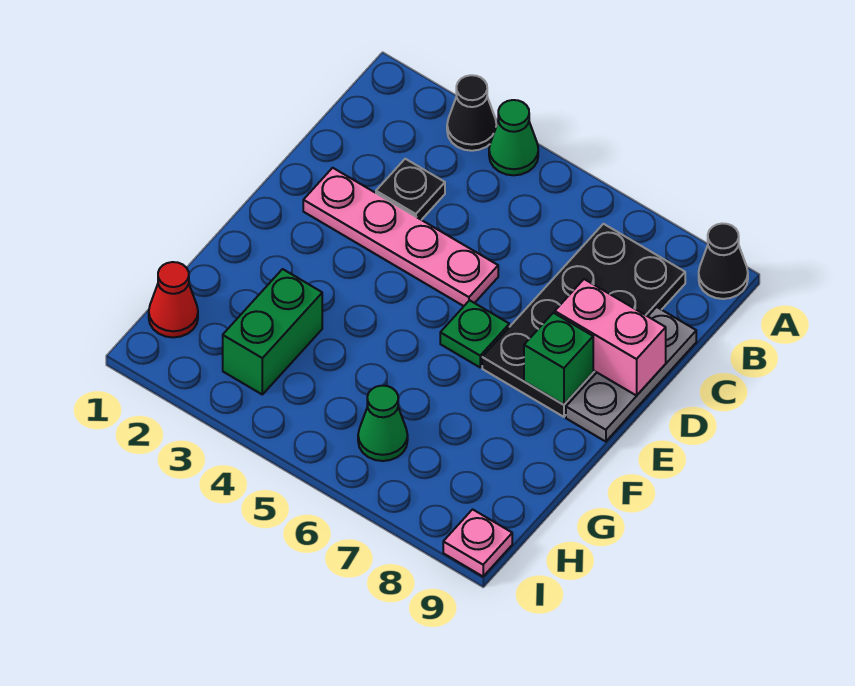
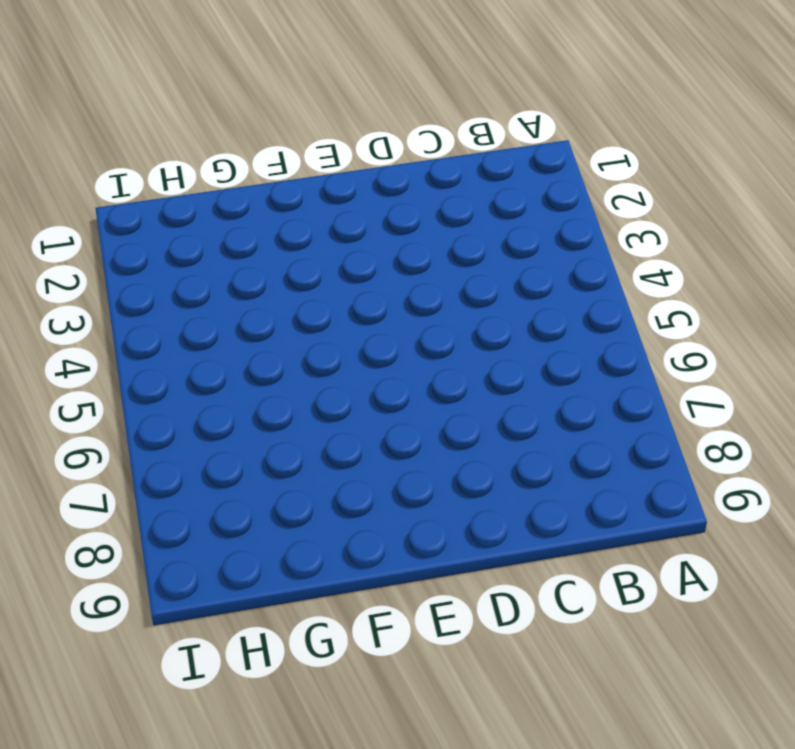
none -> black 1x1 cone [447,75,497,151]
none -> green 1x1 cone [489,100,538,175]
none -> black 1x1 cone [699,223,748,299]

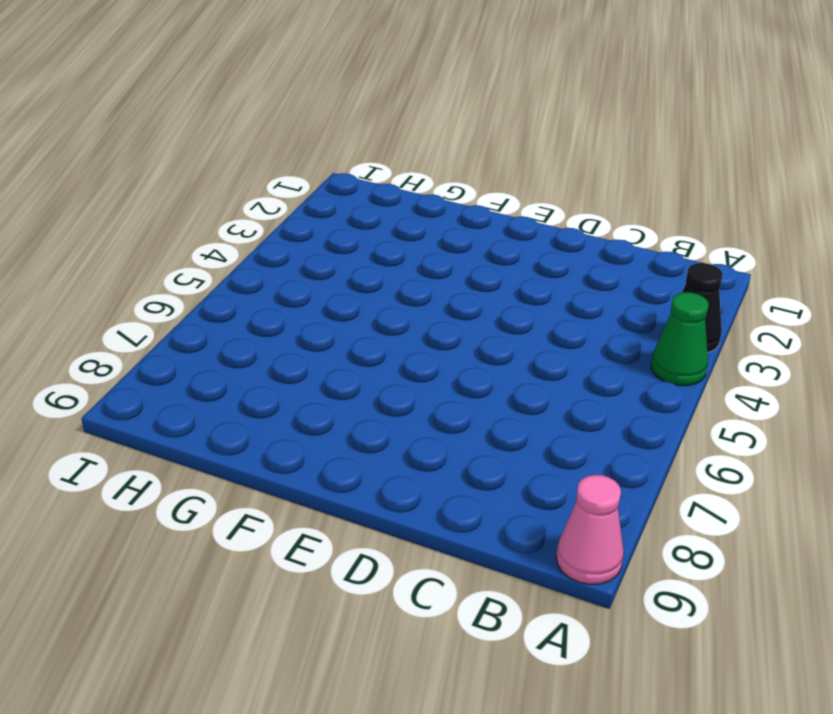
pink 1x1 cone [556,475,624,585] -> black 1x1 cone [699,223,748,299]
none -> black 2x4 plate [482,224,685,417]
none -> black 1x1 plate [376,159,445,220]
none -> grey 1x3 plate [566,307,696,442]

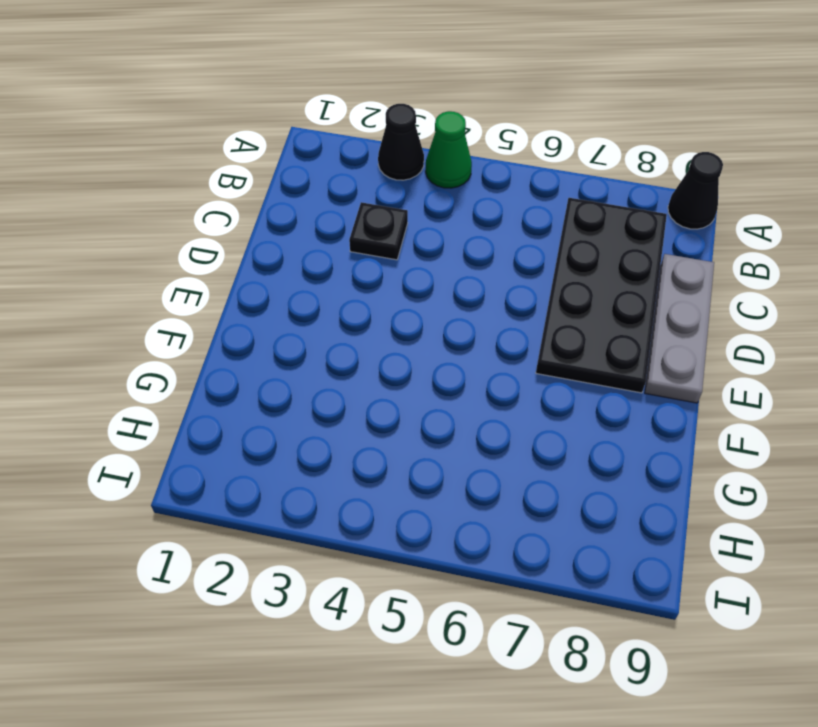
none -> pink 1x4 plate [303,168,498,306]
none -> green 1x1 plate [440,300,509,367]
none -> green 1x2 brick [223,269,322,394]

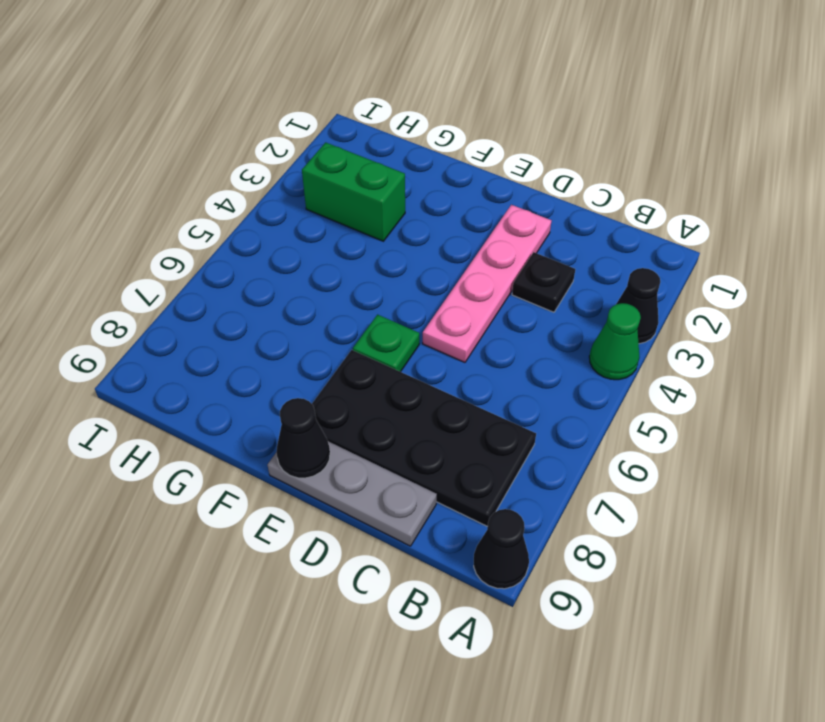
black 1x1 cone [276,398,330,478] -> none
none -> red 1x1 cone [149,262,198,337]
none -> green 1x1 cone [358,386,408,461]
none -> pink 1x1 plate [443,509,512,576]

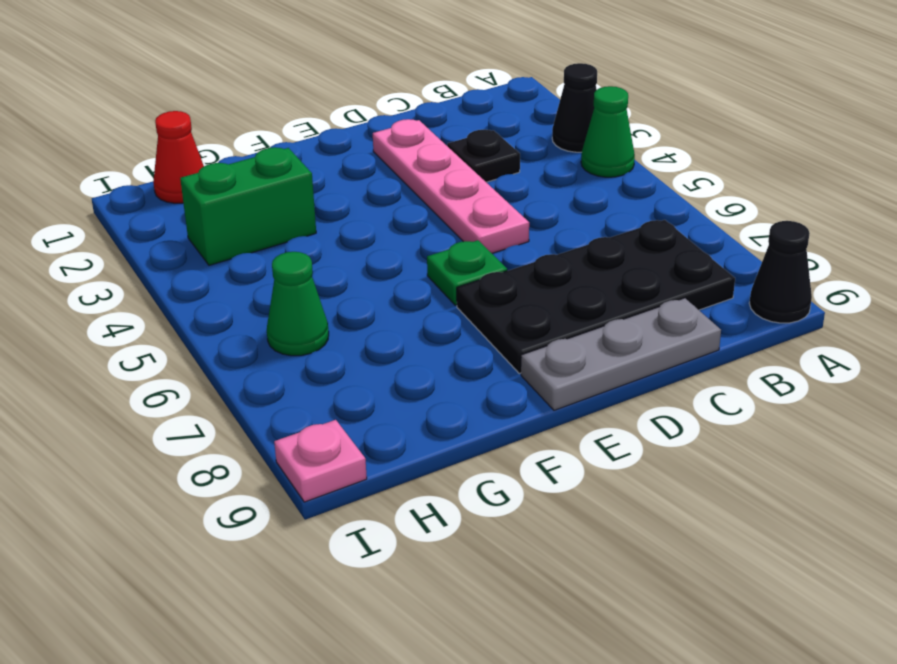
none -> pink 1x2 brick [555,279,666,396]
none -> green 1x1 brick [524,313,593,405]

